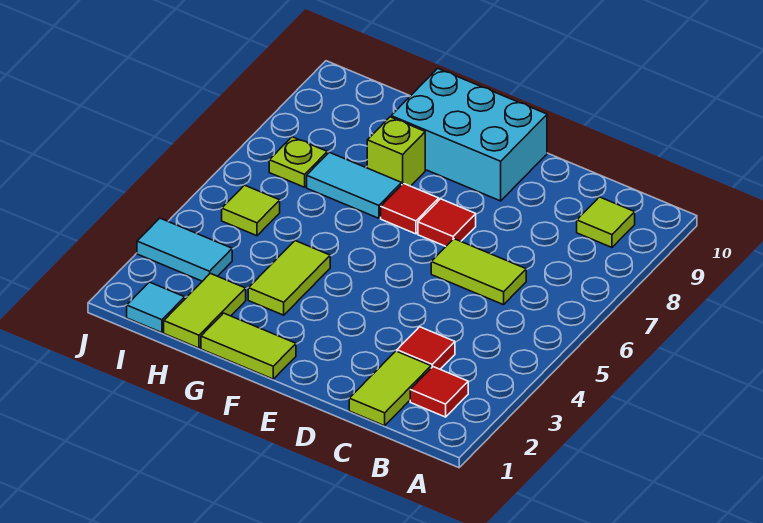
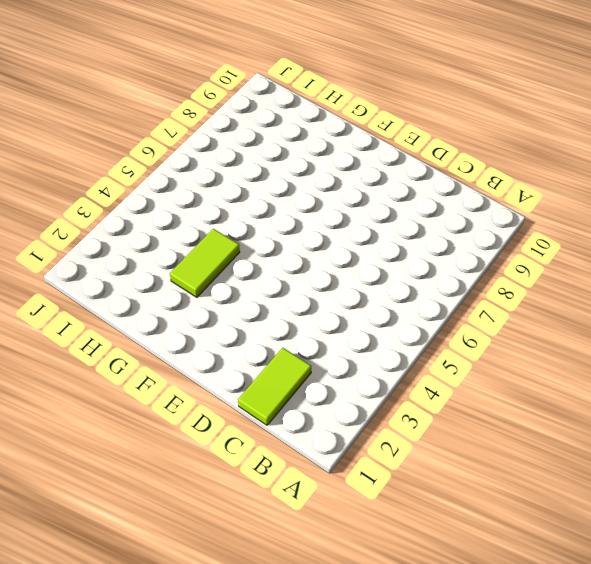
none -> red 1x1 tile [410,367,468,417]
none -> lime 1x1 tile [577,197,635,247]
none -> red 1x1 tile [397,327,455,369]

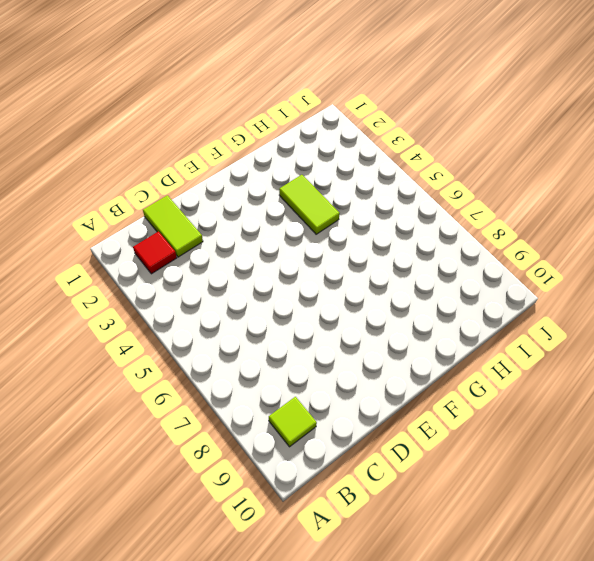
none -> red 1x1 tile [397,327,455,369]
none -> lime 1x2 tile [431,239,526,305]
none -> red 1x1 tile [418,199,476,246]

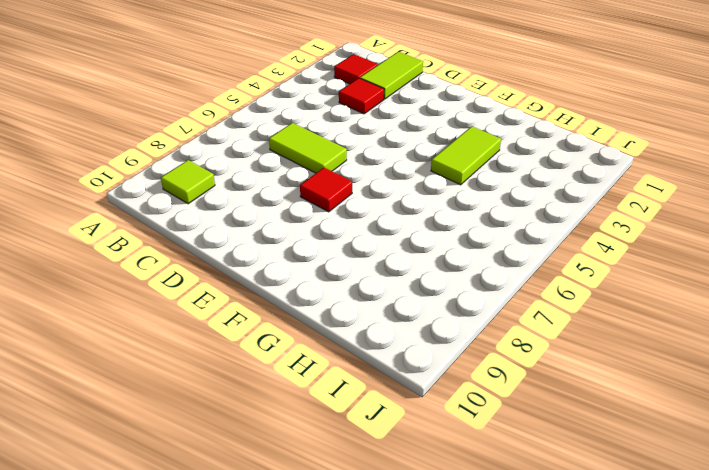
none -> cyan 2x3 brick [391,68,547,201]
none -> lime 1x2 tile [201,313,296,379]
none -> red 1x1 tile [381,183,439,234]

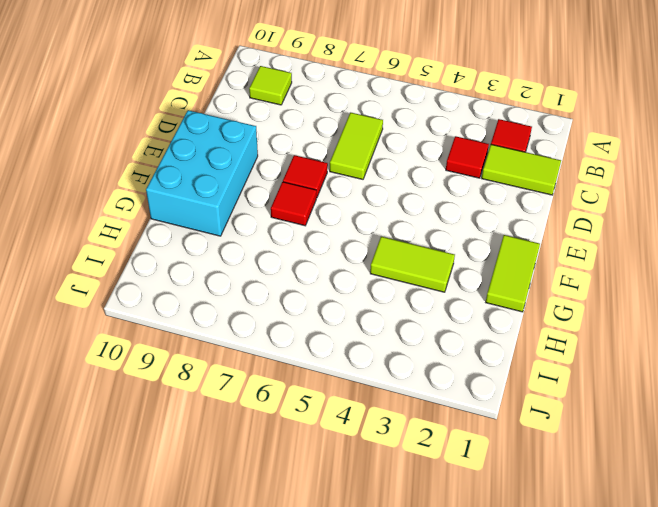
none -> cyan 1x2 tile [307,152,402,218]
none -> lime 1x1 brick [367,117,425,186]
none -> lime 1x2 tile [164,273,246,348]

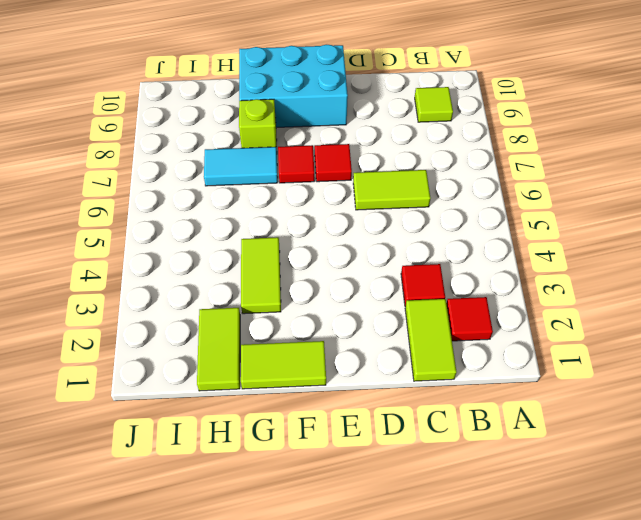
none -> cyan 1x1 tile [127,282,185,333]
none -> cyan 1x2 tile [137,218,232,281]
none -> lime 1x1 tile [222,185,280,236]

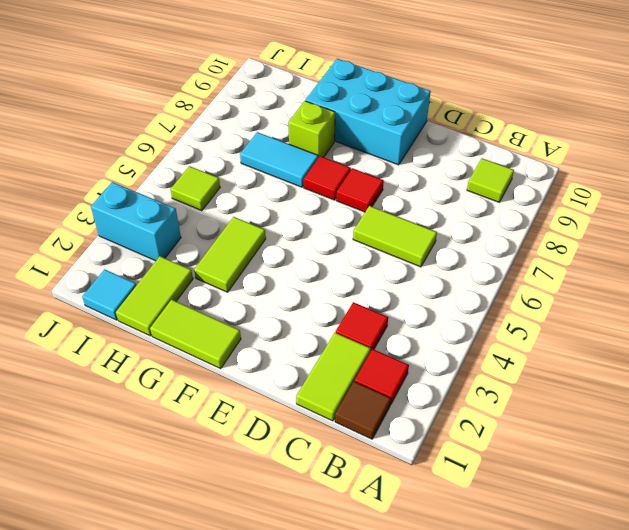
brown 1x1 tile [335,382,391,439] -> none
cyan 1x2 brick [91,182,181,261] -> cyan 1x2 tile [137,218,232,281]
none -> lime 1x1 plate [269,137,327,187]

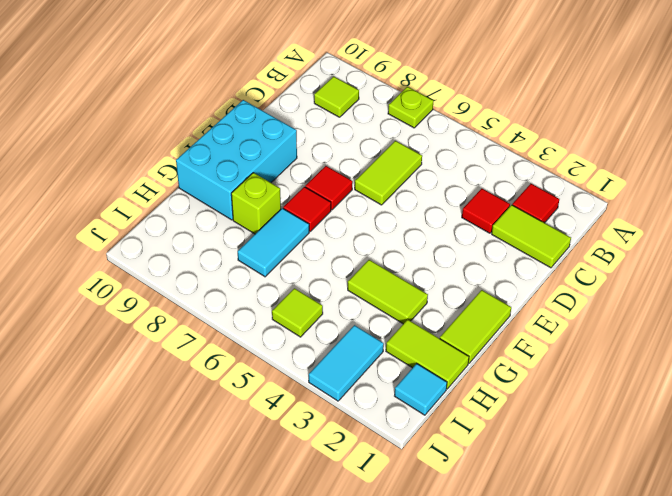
lime 1x1 plate [388,87,433,128] -> lime 1x1 plate moved to [269,137,327,187]

